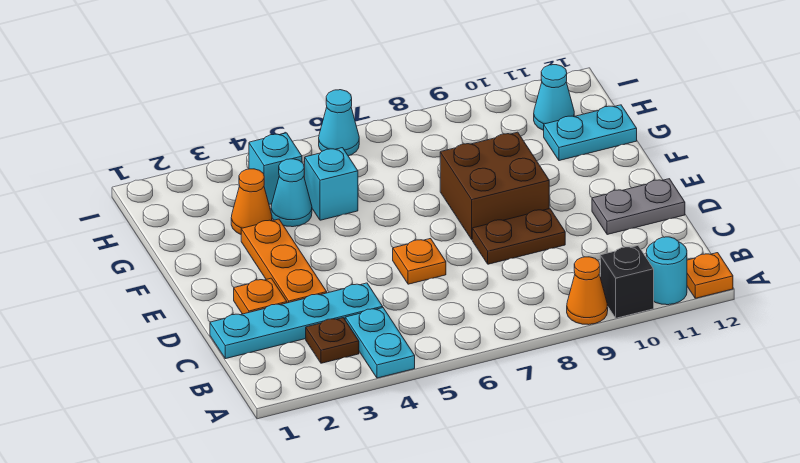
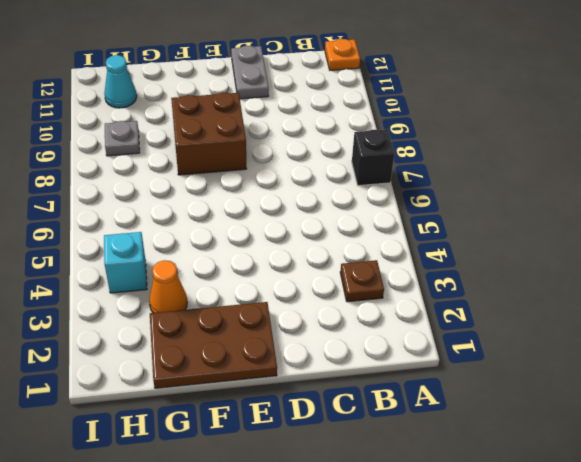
black 1x1 brick [352,129,394,186] -> black 1x1 brick moved to [600,246,654,318]
brown 2x3 plate [150,302,277,388] -> none
grey 1x1 plate [105,121,140,156] -> none
none -> cyan 1x2 plate [345,308,415,378]
none -> orange 1x1 cone [567,257,608,325]
none -> cyan 1x1 round brick [646,237,687,305]

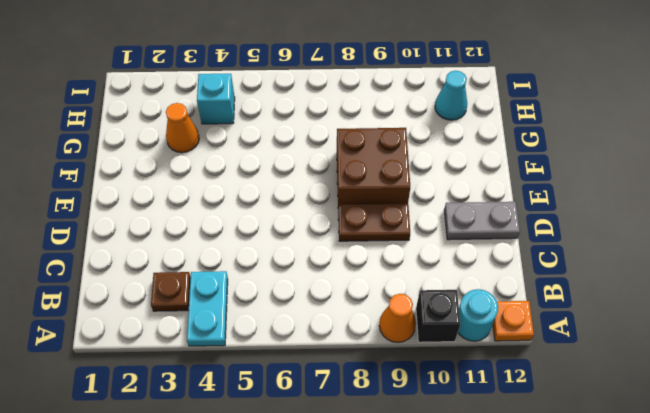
none -> cyan 1x4 plate [210,283,383,359]
none -> orange 1x1 plate [234,278,287,314]
none -> orange 1x3 plate [241,219,327,303]

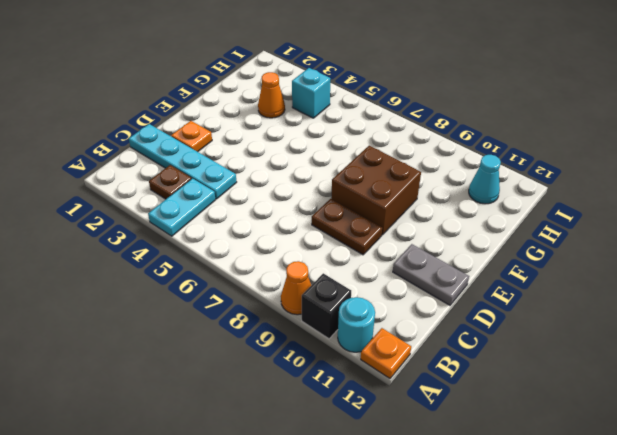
none -> orange 1x3 plate [241,219,327,303]
none -> orange 1x1 plate [393,239,446,284]
none -> cyan 1x1 cone [271,159,312,227]

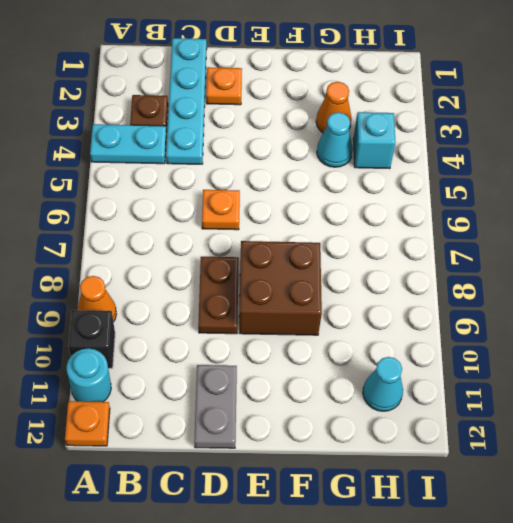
none -> orange 1x3 plate [241,219,327,303]
none -> cyan 1x1 brick [304,148,358,220]
none -> cyan 1x2 plate [544,105,637,161]

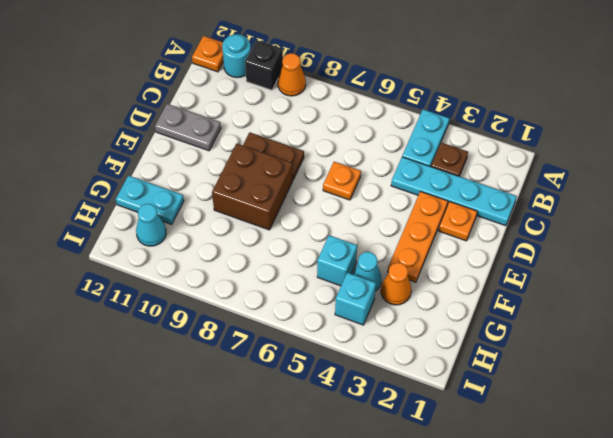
none -> cyan 1x1 cone [319,90,359,156]

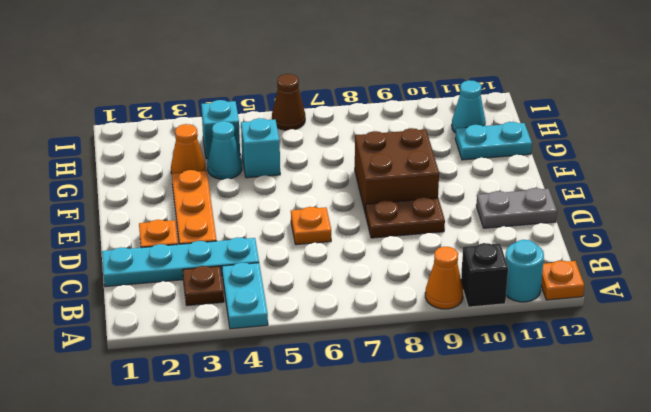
brown 1x1 cone [272,74,305,130] -> cyan 1x1 cone [319,90,359,156]

